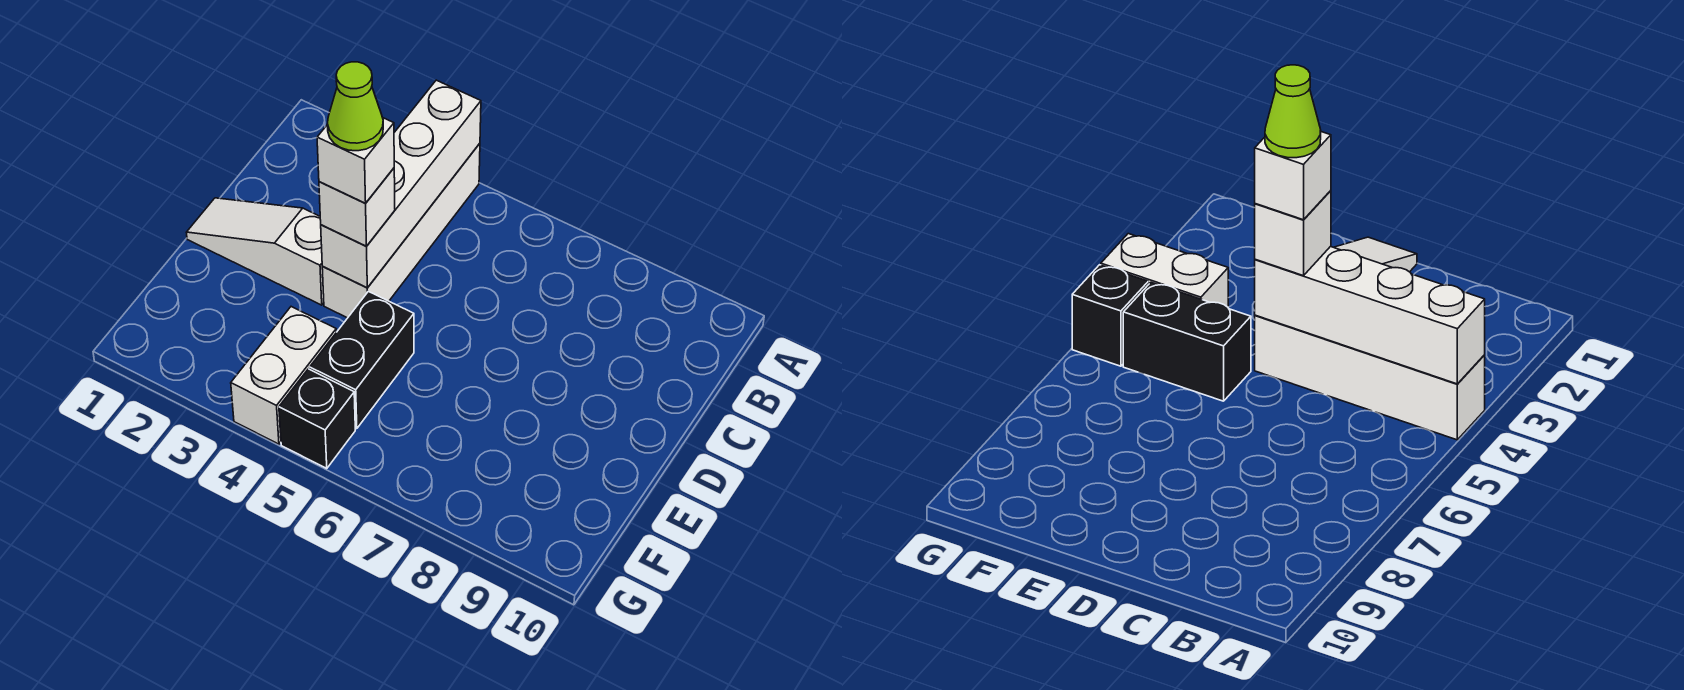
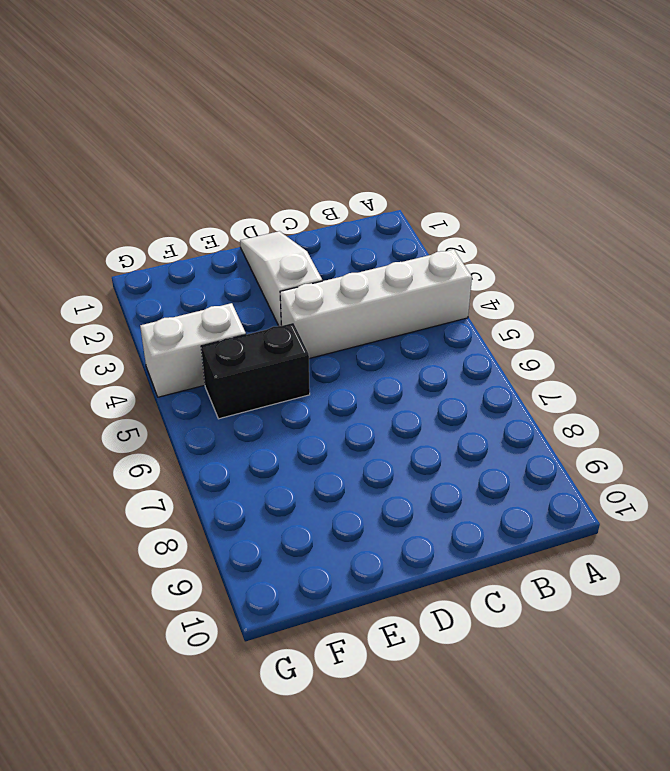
none -> black 1x1 brick [279,369,355,469]
none -> white 1x4 brick [321,80,481,288]

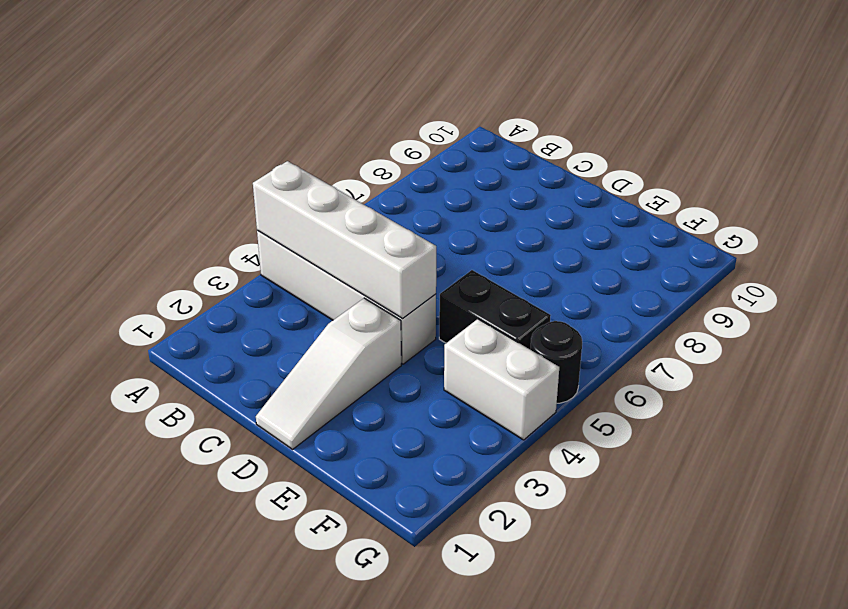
black 1x1 round brick [530,321,582,403] -> black 1x1 brick [279,369,355,469]
none -> white 1x1 brick [319,168,395,246]
none -> white 1x1 brick [317,118,394,203]

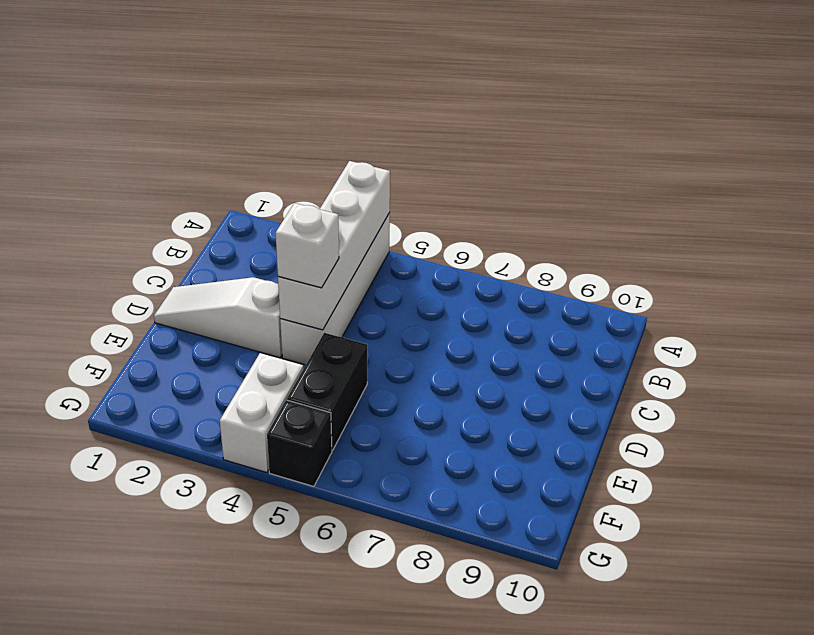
none -> white 1x1 brick [317,118,394,203]
none -> lime 1x1 cone [328,62,383,151]

